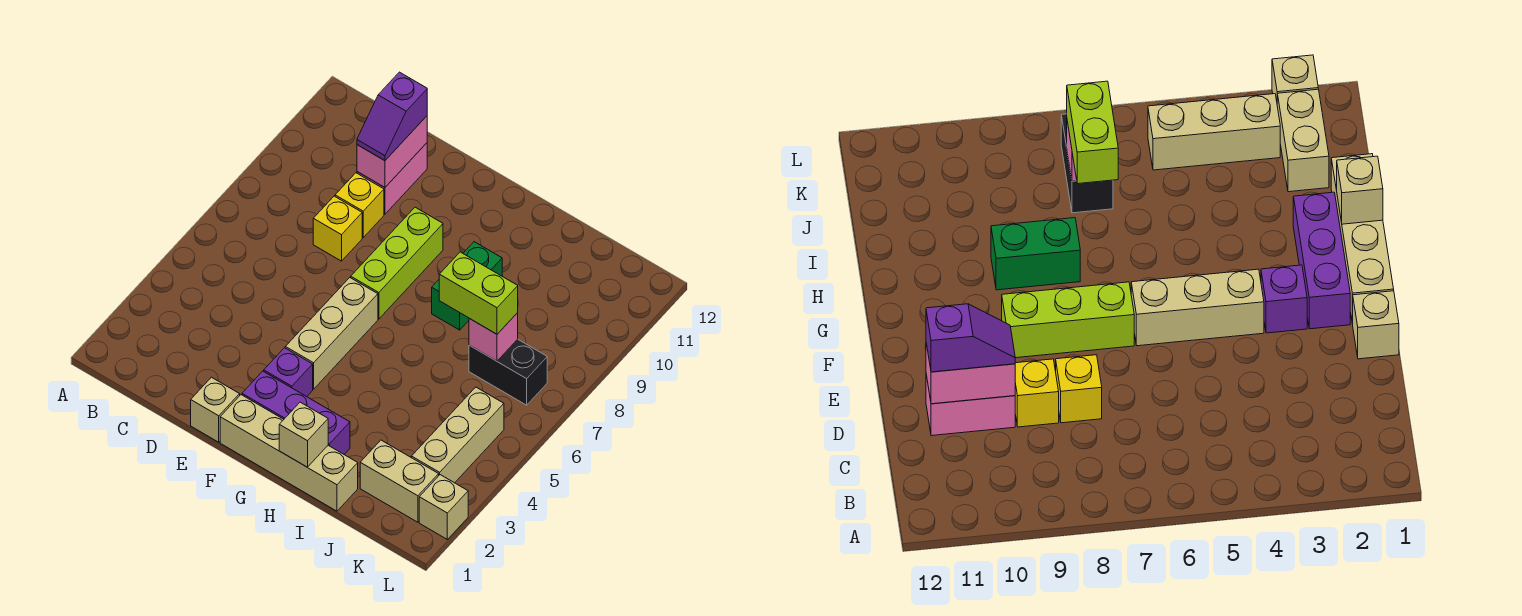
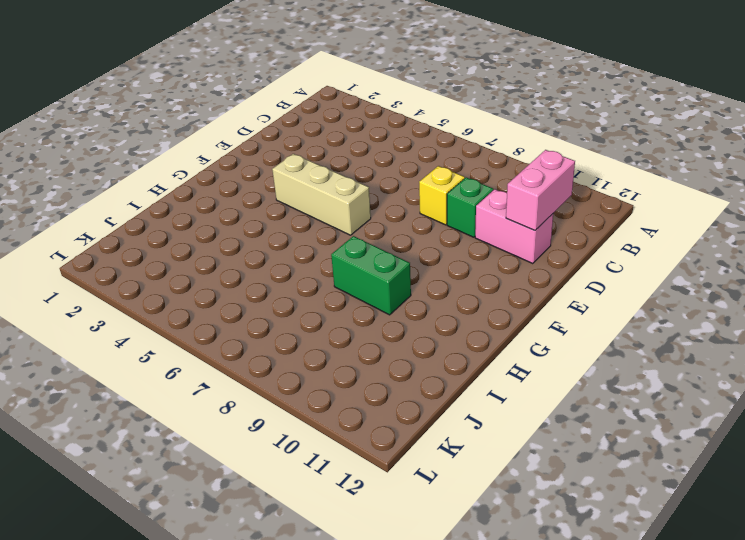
pink 1x2 brick [506,150,575,230] -> pink 1x2 brick turned to [357,116,427,187]
green 1x1 brick [447,178,493,237] -> yellow 1x1 brick [335,173,384,238]
none -> tan 1x1 brick [191,377,240,442]
none -> tan 1x4 brick [220,395,358,511]
none -> purple 1x3 brick [242,371,350,454]

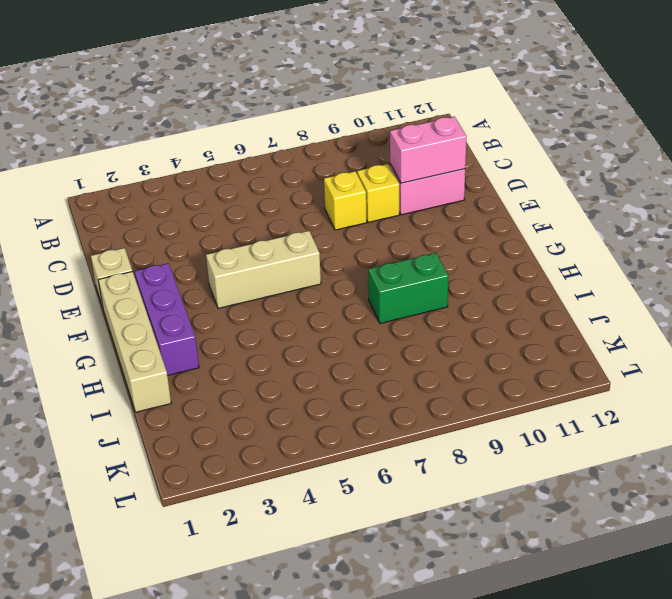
none -> purple 1x1 brick [264,348,313,397]
none -> lime 1x3 brick [351,207,443,319]
none -> tan 1x2 brick [360,440,439,522]

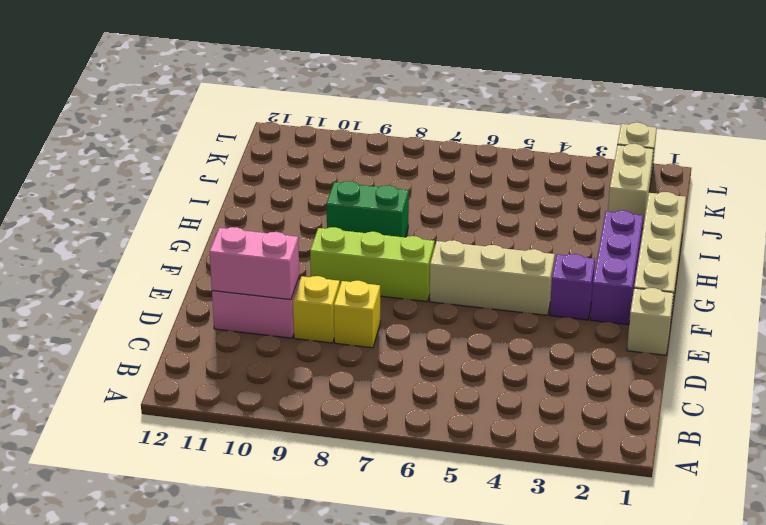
none -> black 1x2 brick [469,339,547,405]
none -> tan 1x3 brick [412,387,504,483]
none -> tan 1x1 brick [279,402,328,467]

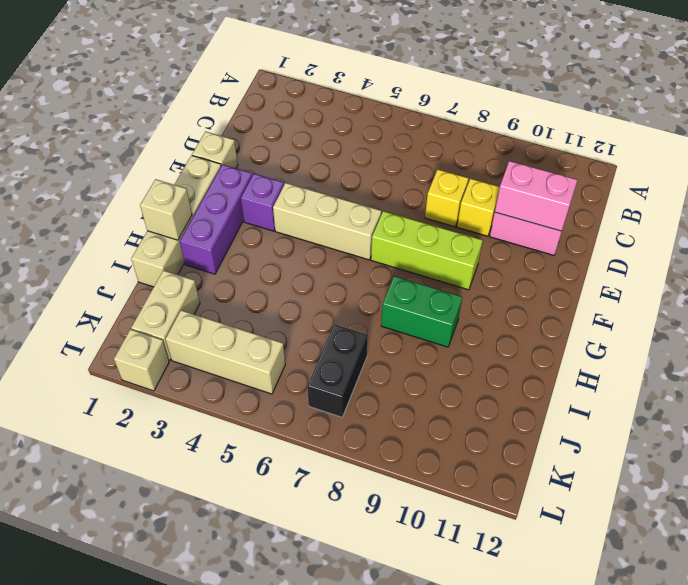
none -> pink 1x1 brick [469,313,518,361]
none -> purple 1x2 slope [357,72,427,161]
none -> lime 1x2 brick [439,252,518,334]

